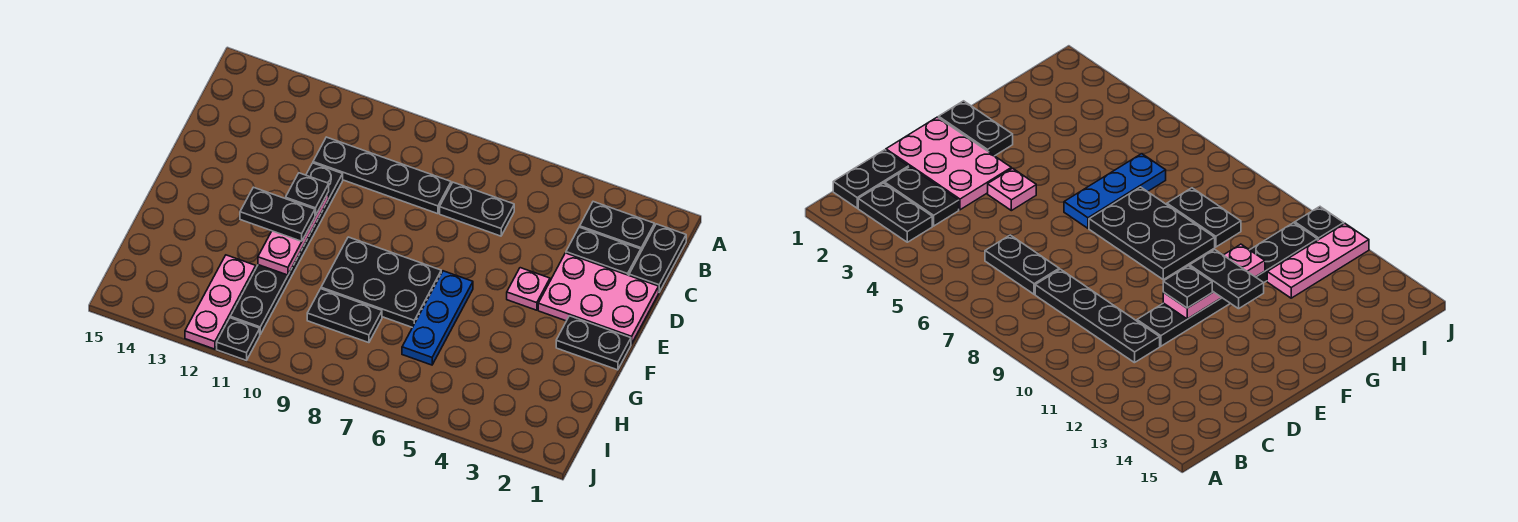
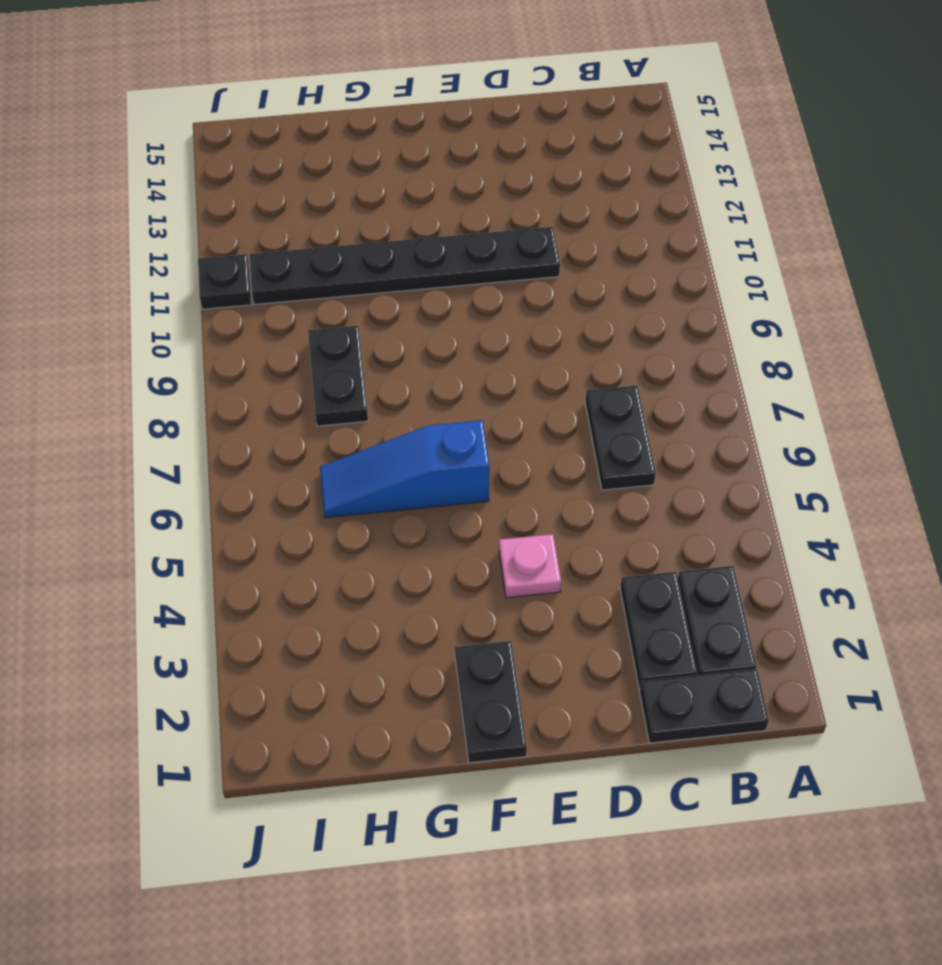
blue 1x3 slope [320,420,489,518] -> blue 1x3 plate [402,271,473,365]
none -> black 1x4 plate [313,137,451,214]
none -> pink 2x3 plate [538,253,659,344]
none -> black 2x3 plate [321,237,441,327]

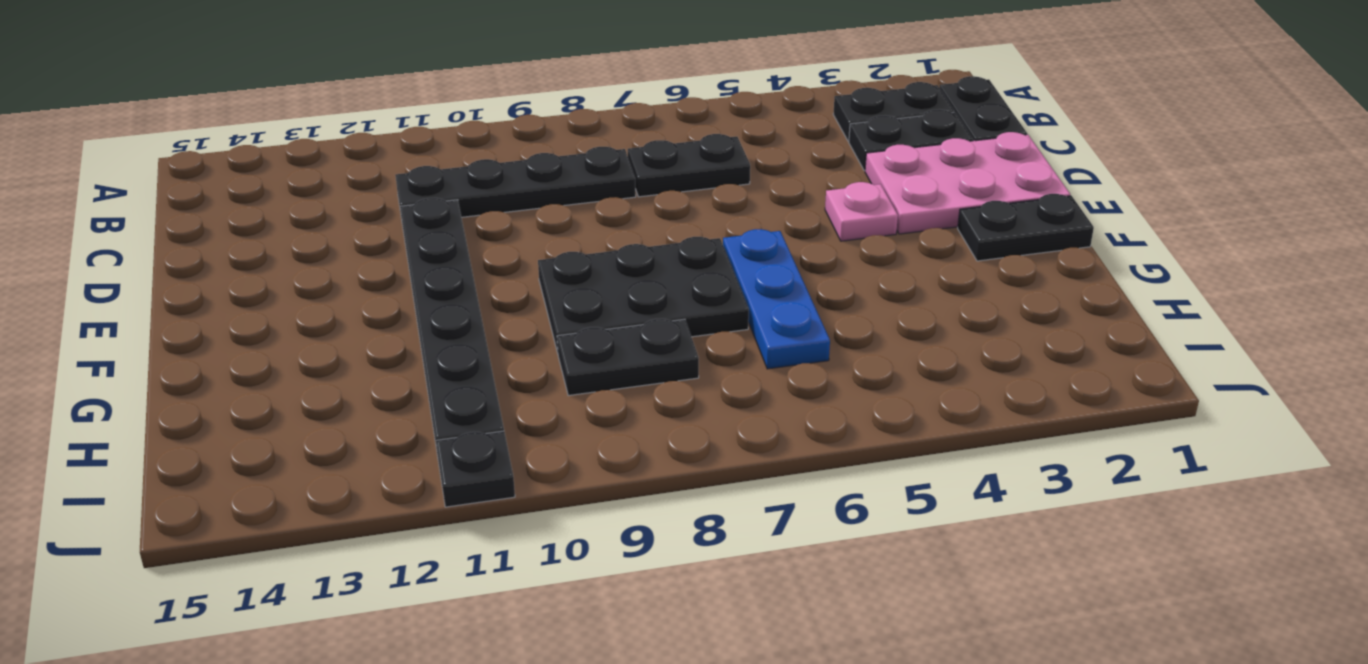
none -> pink 1x3 plate [185,255,256,349]
none -> pink 1x3 plate [258,192,329,275]
none -> black 1x1 plate [286,173,329,216]

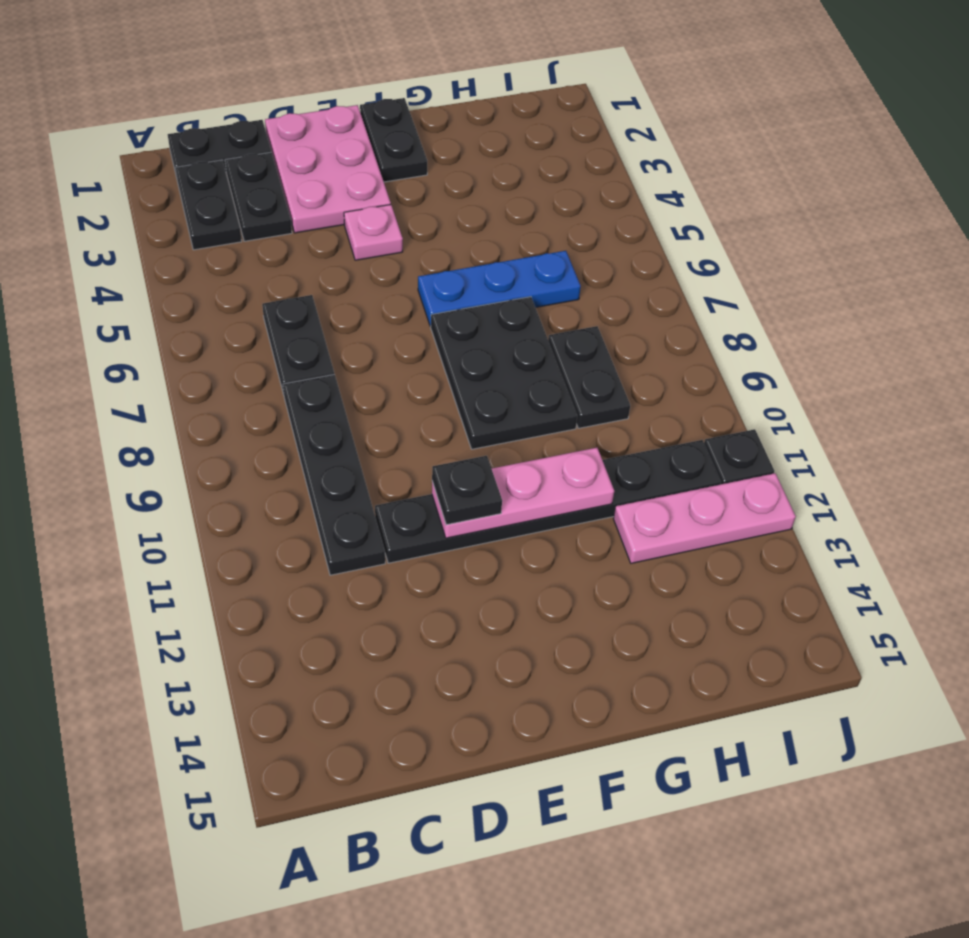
none -> black 1x2 plate [240,187,315,241]

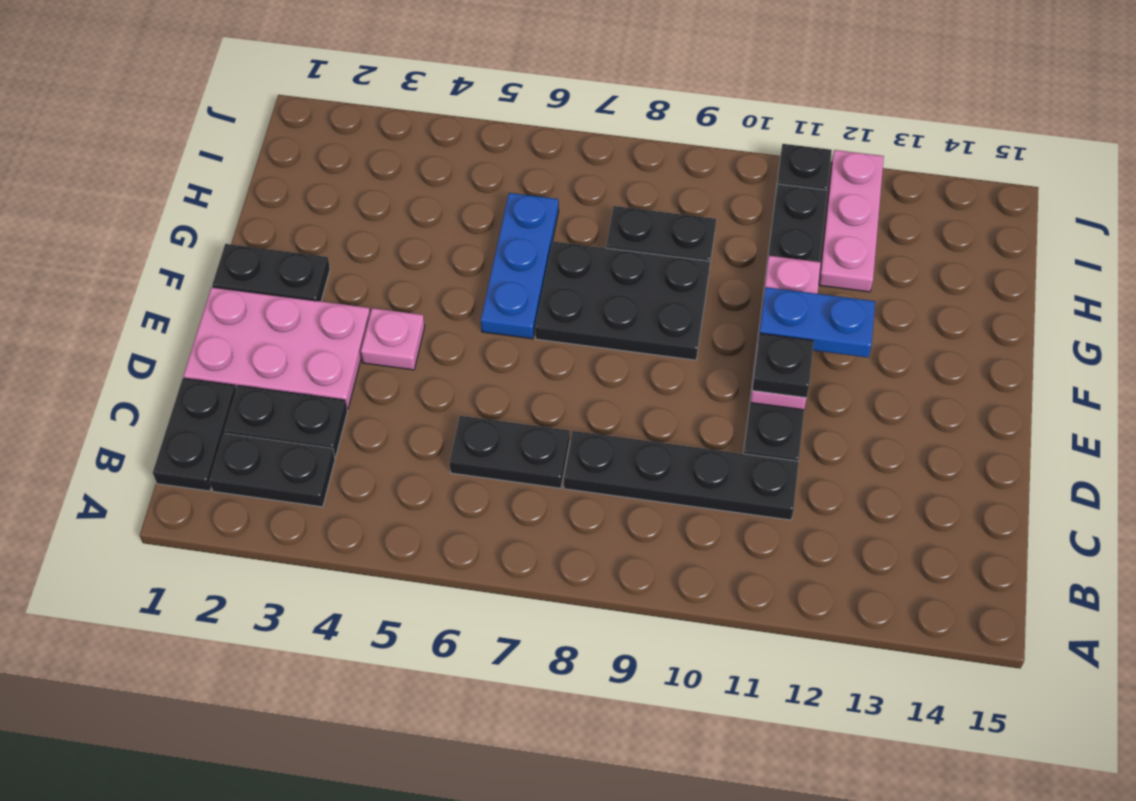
blue 1x2 plate [759,287,875,358] -> black 1x2 plate [240,187,315,241]

